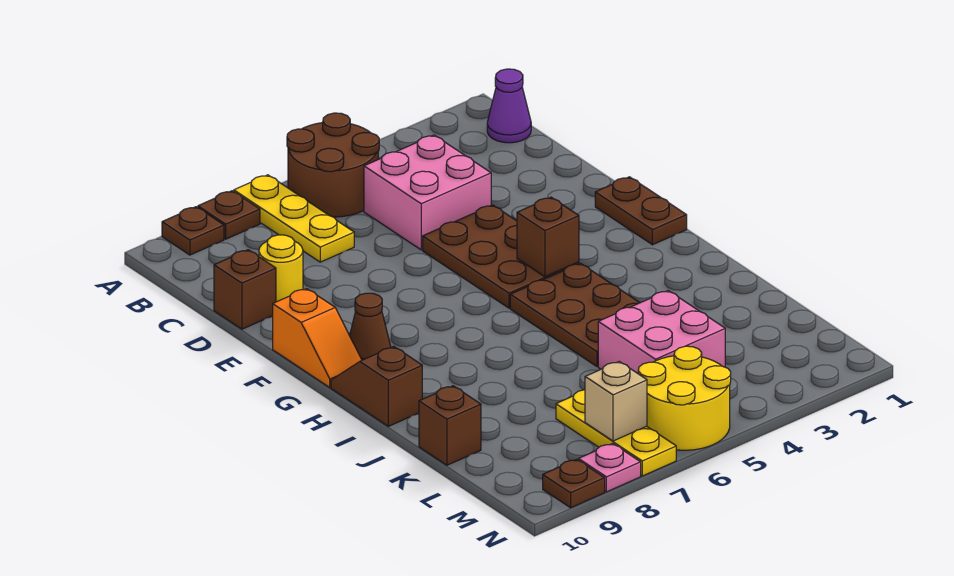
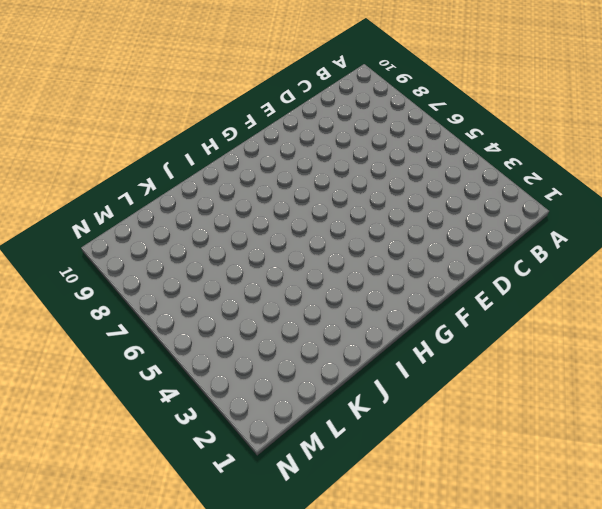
none -> brown 2x2 round brick [287,113,379,217]
none -> yellow 1x3 plate [234,175,354,262]
none -> brown 1x1 plate [198,191,260,239]

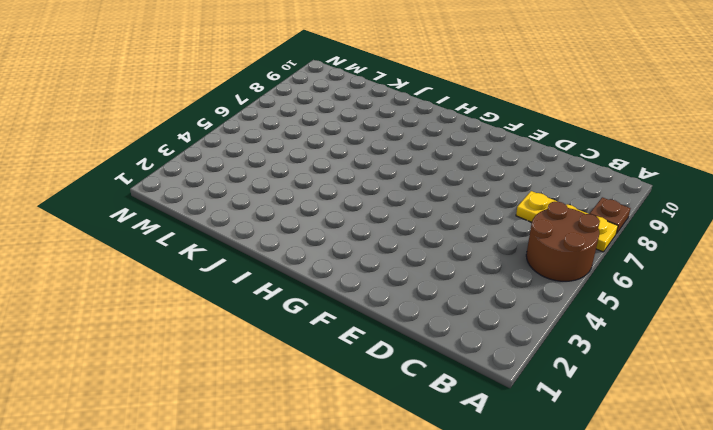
none -> brown 1x1 plate [162,207,224,255]
none -> purple 1x1 cone [487,69,531,143]
none -> pink 2x2 brick [364,135,491,250]

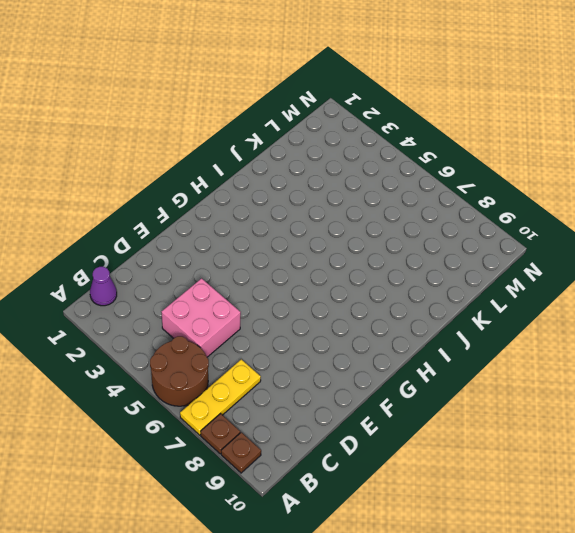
none -> yellow 1x1 round brick [259,235,303,302]
none -> brown 1x1 brick [214,250,276,329]
none -> brown 2x3 plate [423,205,579,308]

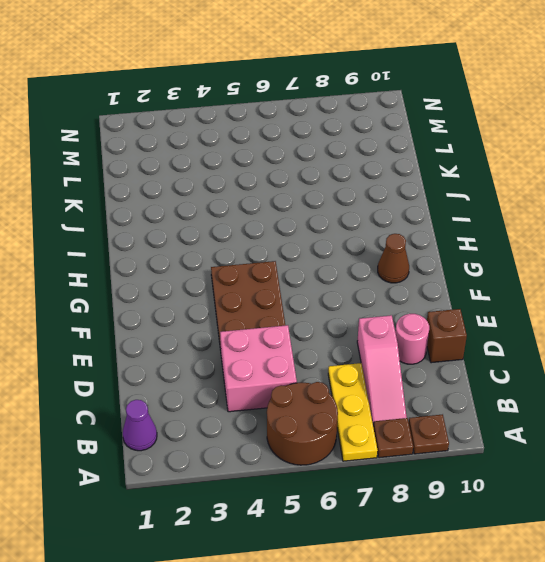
pink 1x3 slope [357,315,407,426] -> none
pink 1x1 round brick [395,314,429,364] -> yellow 1x1 round brick [259,235,303,302]
none -> brown 1x2 plate [595,177,687,245]
none -> orange 1x2 slope [273,289,362,387]
none -> brown 2x3 plate [510,263,640,366]

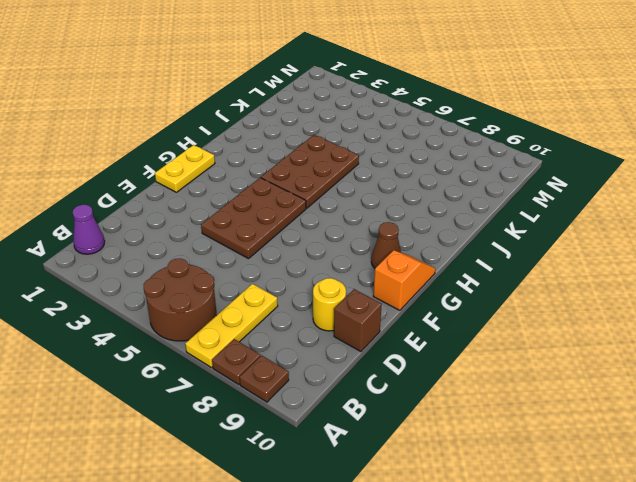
yellow 1x2 plate [155,145,215,192] -> brown 1x2 plate [595,177,687,245]
none -> pink 2x2 brick [364,135,491,250]
none -> brown 1x2 slope [331,346,422,426]
none -> pink 2x2 brick [598,291,725,373]

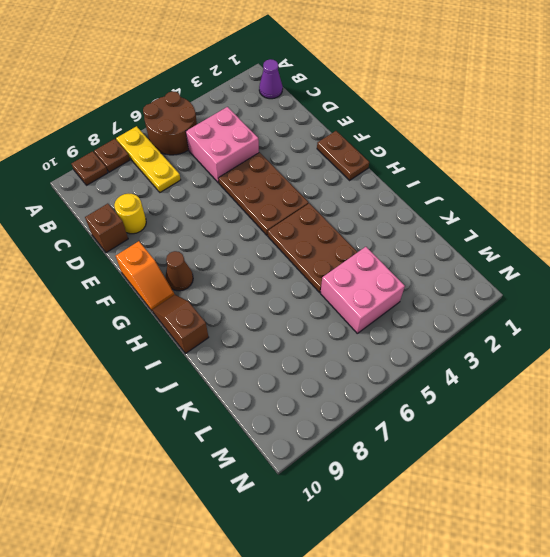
none -> brown 1x1 brick [419,386,481,465]
none -> yellow 1x3 plate [556,390,676,476]
none -> yellow 2x2 round brick [638,346,731,450]

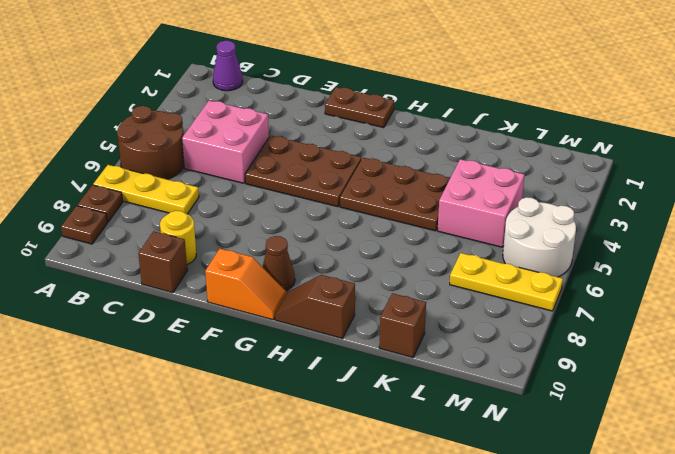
white 2x2 round brick [503,197,576,277] -> yellow 2x2 round brick [638,346,731,450]
none -> pink 1x1 plate [579,443,641,492]
none -> brown 1x1 plate [543,459,605,508]
none -> brown 1x1 brick [517,197,579,277]

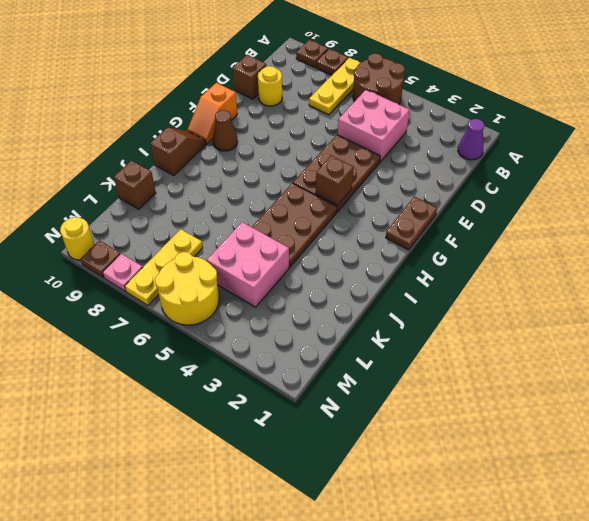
yellow 1x1 round brick [60,217,94,260] -> none
none -> tan 1x1 brick [585,362,647,441]

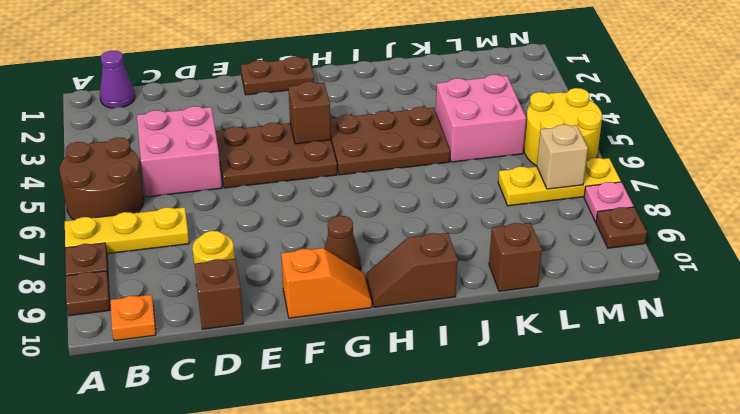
orange 1x1 plate [110,295,156,341] -> none

